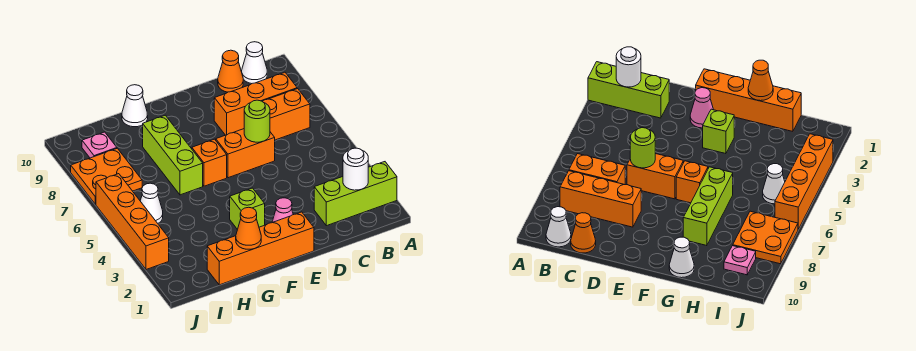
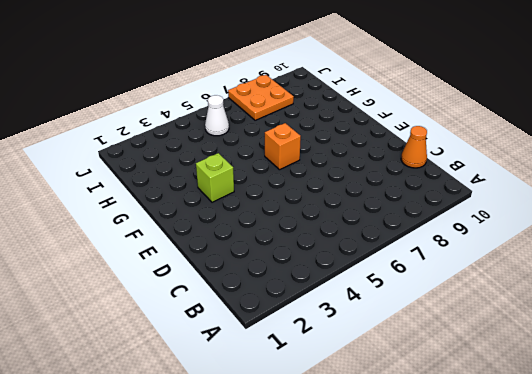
none -> lime 1x3 brick [314,162,397,226]
none -> orange 1x2 brick [262,89,310,140]
none -> orange 1x3 brick [214,72,297,135]

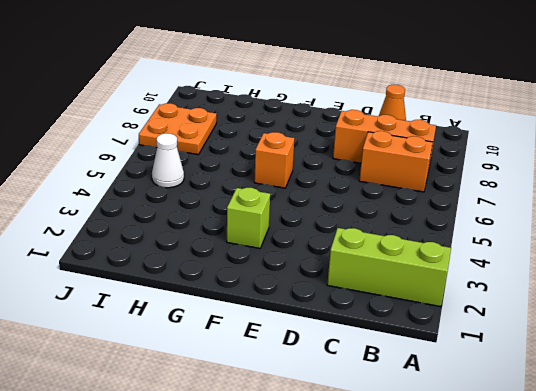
none -> white 1x1 cone [242,42,267,84]
none -> orange 1x2 brick [216,129,275,178]
none -> orange 1x4 brick [207,212,314,285]

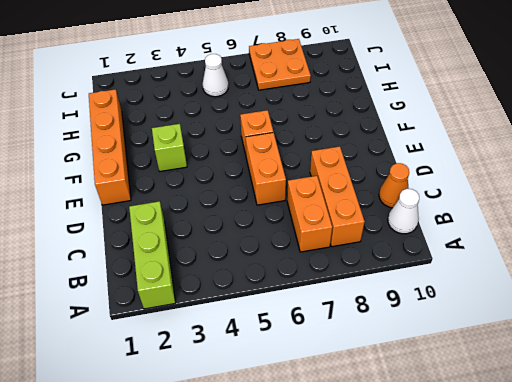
none -> pink 1x1 cone [272,198,293,223]
none -> lime 1x3 brick [143,115,203,195]
none -> white 1x1 cone [122,85,148,127]

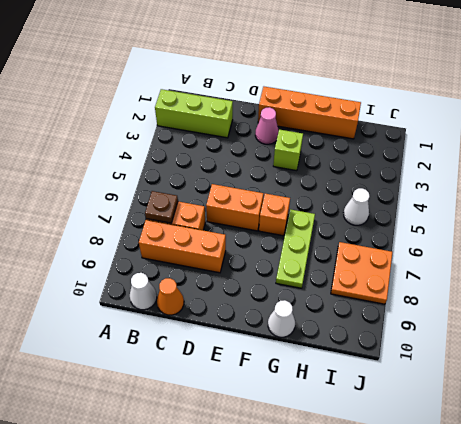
brown 1x1 plate [145,191,178,223] -> none
lime 1x3 plate [276,209,315,288] -> lime 1x3 brick [143,115,203,195]
none -> pink 1x1 plate [82,132,117,158]
none -> orange 1x4 brick [96,174,169,270]
none -> white 1x1 round brick [343,148,368,190]

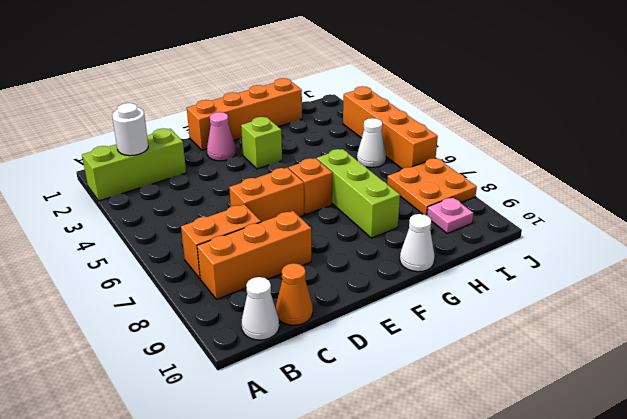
none -> lime 1x1 round brick [244,100,270,142]
none -> orange 1x1 cone [236,207,261,249]

